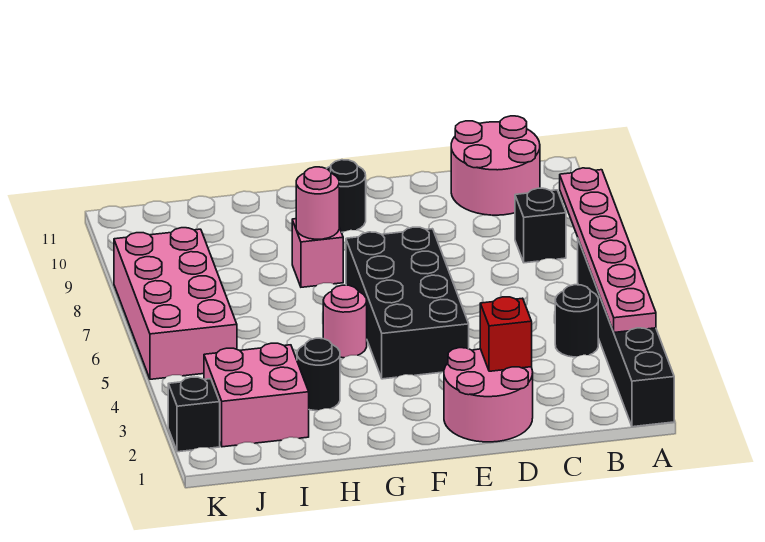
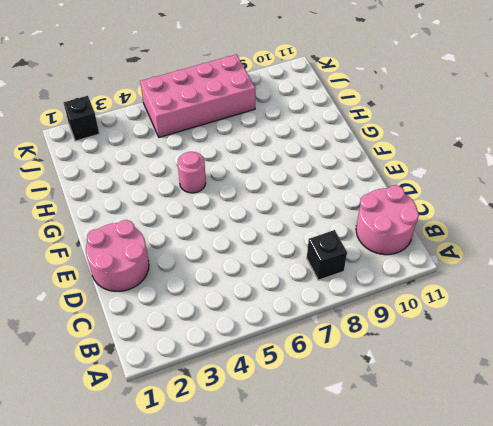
none -> black 1x6 brick [578,240,674,427]
none -> black 1x1 round brick [555,285,598,357]
none -> black 2x4 brick [346,227,469,379]

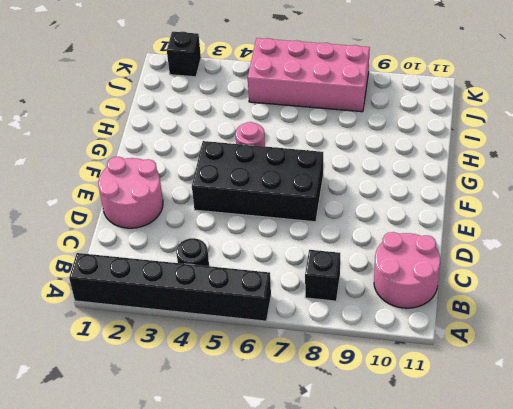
none -> black 1x1 round brick [327,160,366,232]
none -> pink 1x1 brick [292,219,343,287]
none -> black 1x1 round brick [297,338,340,411]

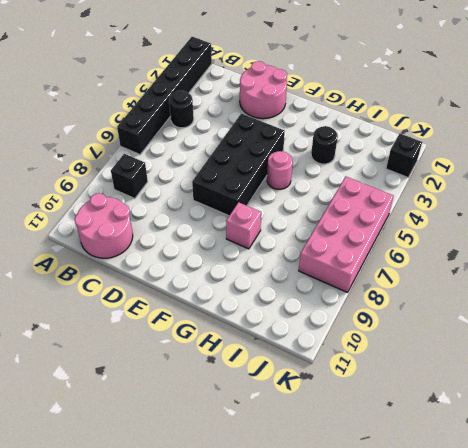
none -> black 1x1 round brick [327,160,366,232]
none -> pink 2x2 brick [204,343,309,447]
none -> pink 1x6 plate [560,168,656,333]

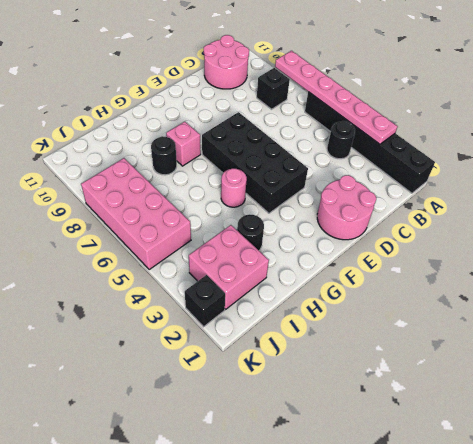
black 1x1 round brick [151,136,177,175] -> black 1x1 round brick moved to [327,160,366,232]
none -> red 1x1 brick [480,297,532,371]
none -> pink 1x1 round brick [296,167,339,239]

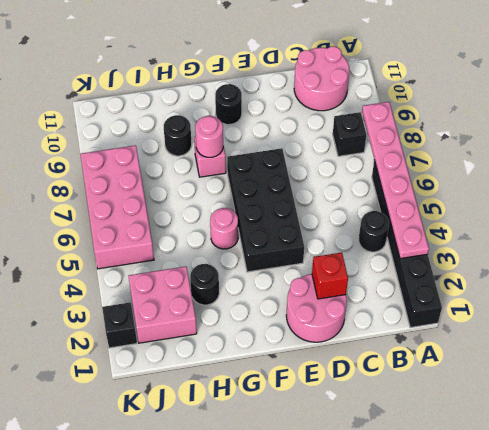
black 1x1 round brick [164,115,192,156] -> none

